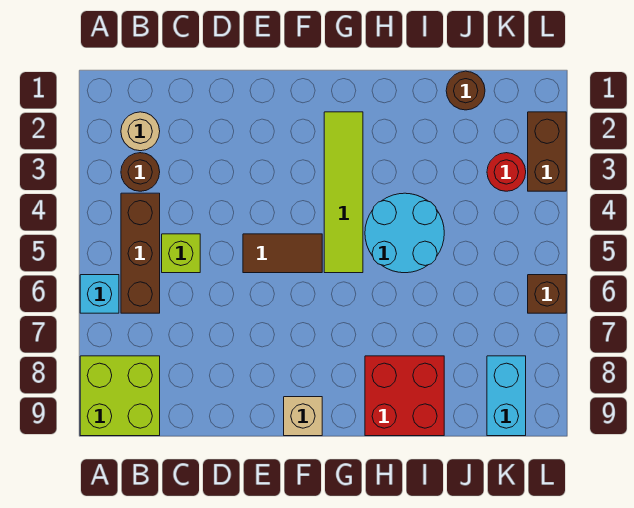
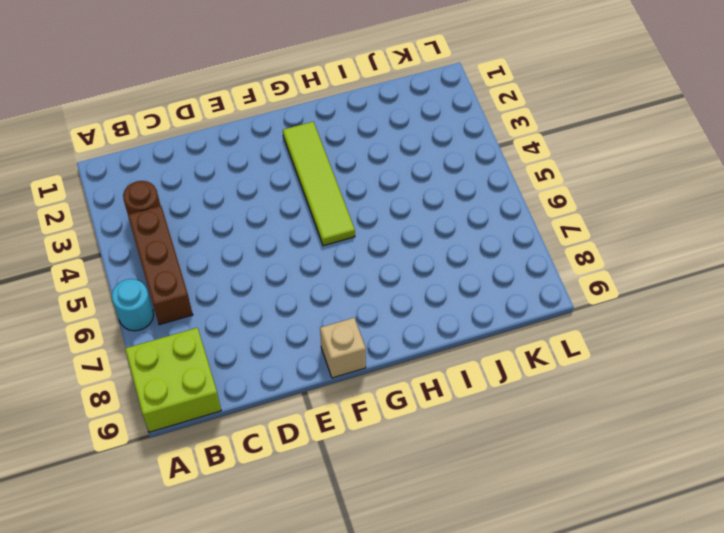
cyan 1x1 round brick [112,279,154,331] -> cyan 1x1 brick [80,275,119,313]
none -> tan 1x1 round brick [121,112,160,151]
none -> lime 1x1 brick [162,234,200,273]
none -> brown 1x2 tile [243,234,322,273]

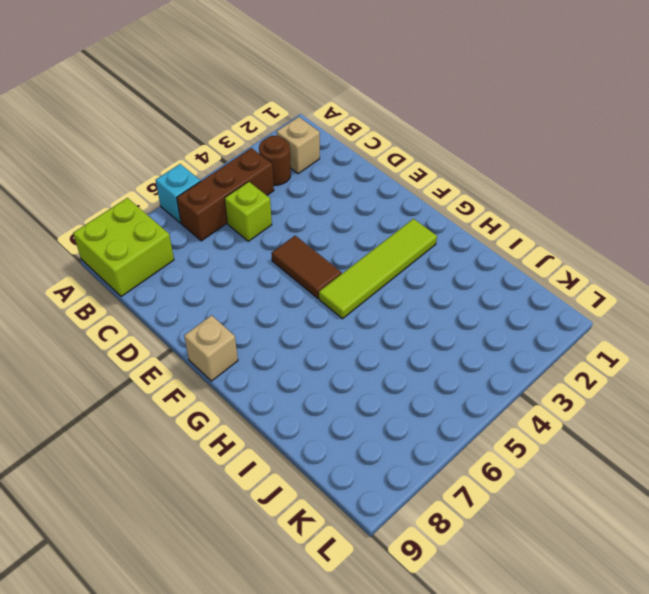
tan 1x1 brick [277,117,320,173] -> tan 1x1 round brick [121,112,160,151]
none -> cyan 2x2 round brick [365,193,444,273]
none -> red 2x2 brick [365,356,444,436]
none -> brown 1x1 round brick [446,71,485,110]

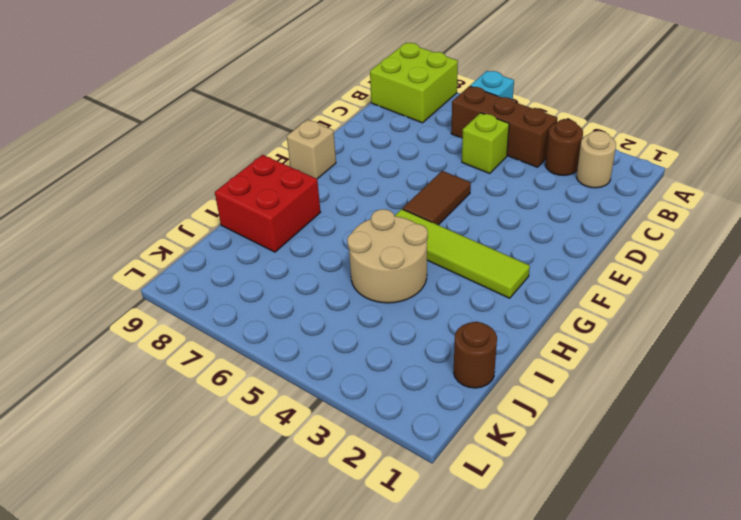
tan 2x2 round brick [347,209,428,303] -> cyan 2x2 round brick [365,193,444,273]
none -> red 1x1 round brick [487,153,526,191]
none -> cyan 1x2 brick [487,356,526,436]
none -> brown 1x2 brick [528,112,566,191]

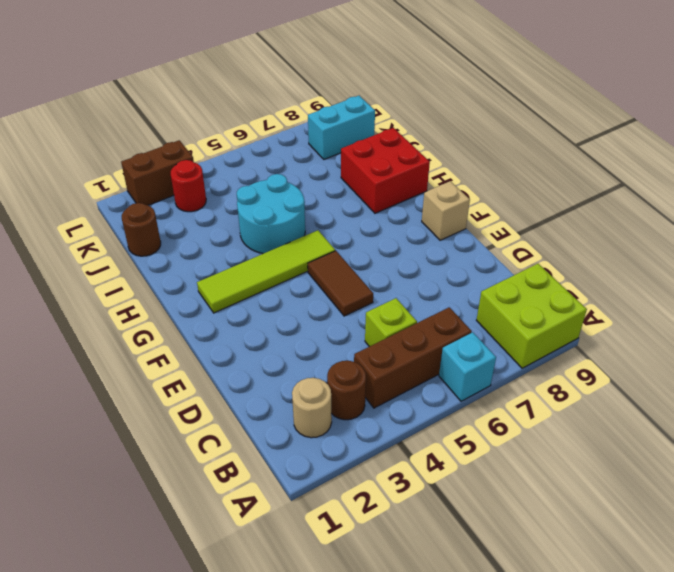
none -> brown 1x1 brick [528,275,566,313]

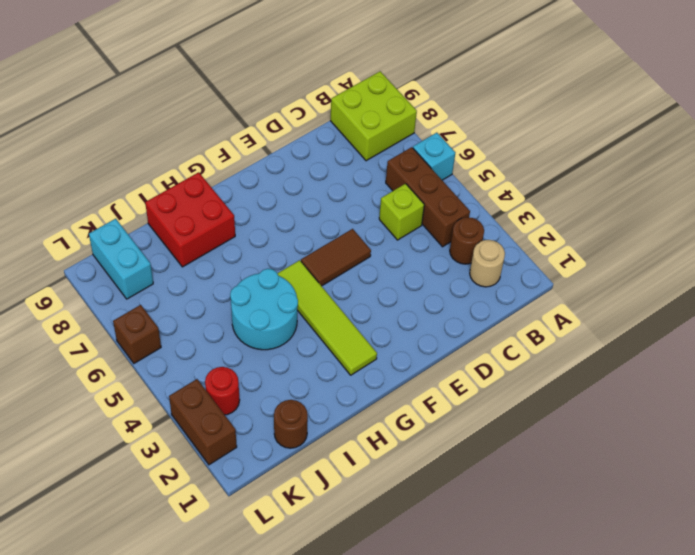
none -> tan 1x1 brick [284,397,322,436]

